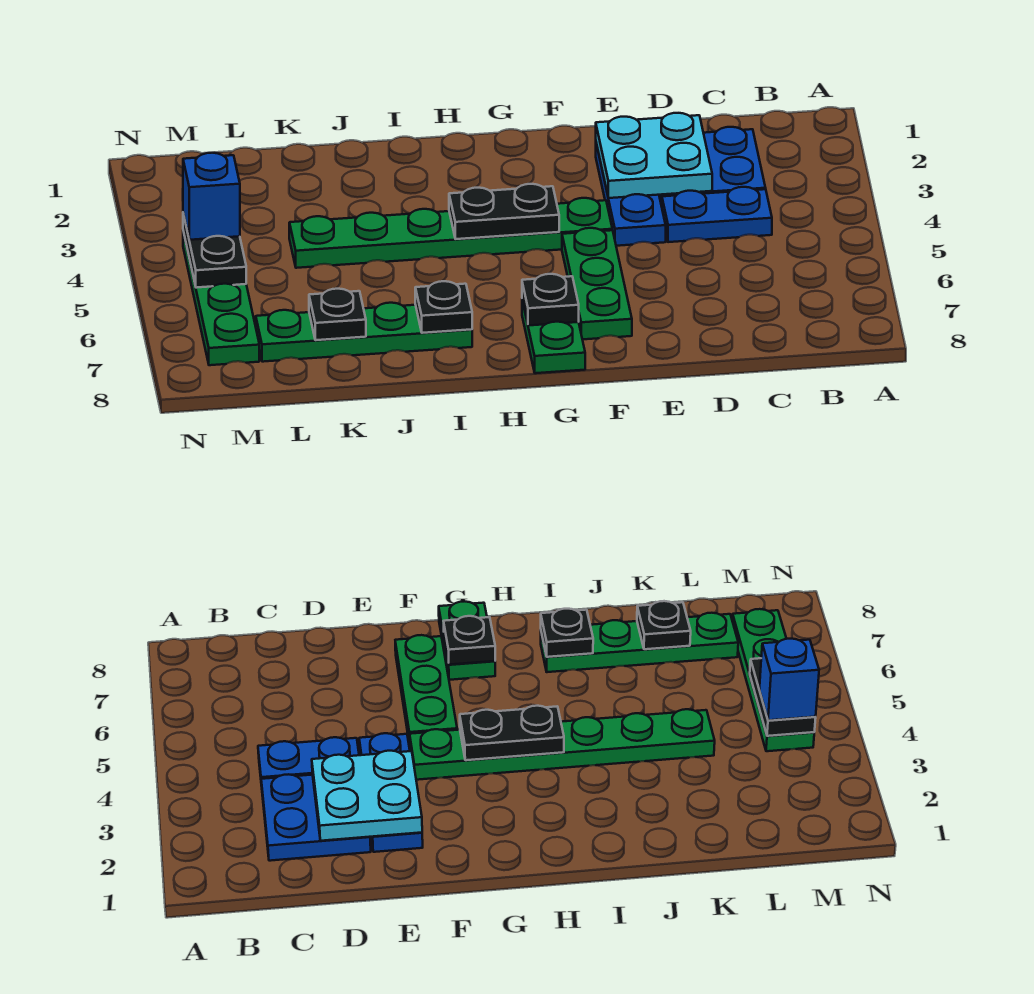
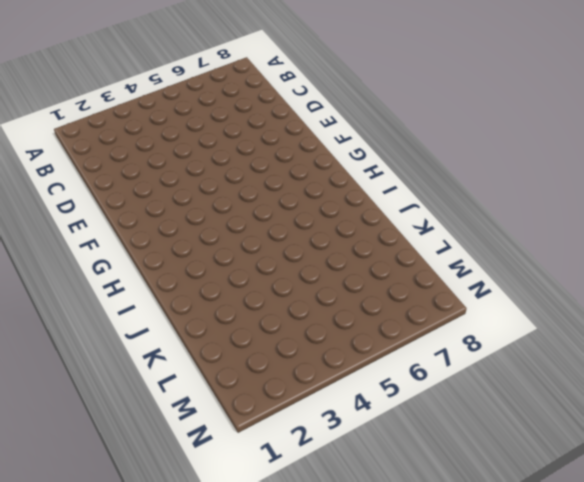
none -> blue 2x2 plate [659,127,766,206]
none -> blue 1x2 plate [662,187,772,242]
none -> blue 1x3 plate [596,143,666,246]

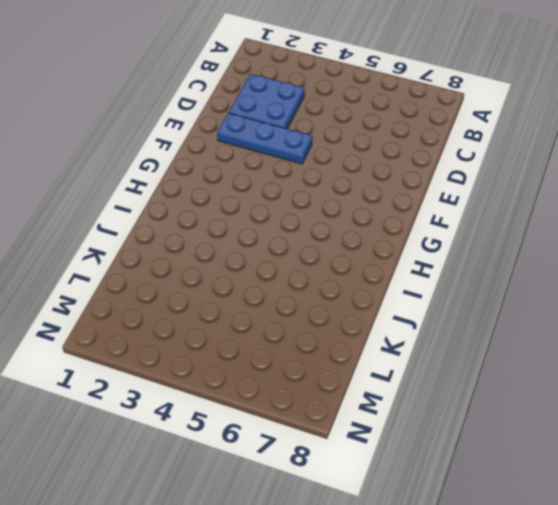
none -> blue 1x2 plate [662,187,772,242]
none -> green 1x6 plate [289,198,612,268]
none -> green 1x3 plate [562,228,632,340]

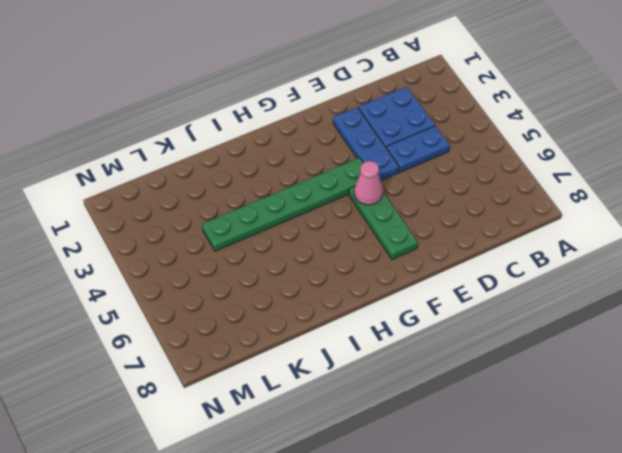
pink 1x1 cone [354,161,383,205] -> none
none -> green 1x2 plate [522,300,585,373]
none -> green 1x4 plate [256,303,472,362]
none -> green 1x4 plate [183,231,259,365]

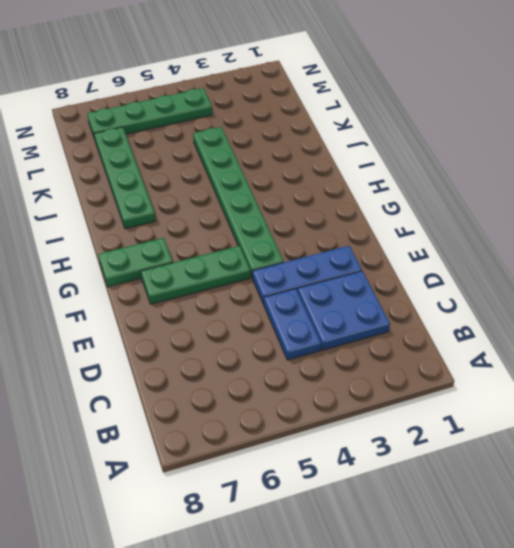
none -> cyan 2x2 plate [596,113,712,198]
none -> black 1x2 plate [449,184,559,239]
none -> black 1x1 plate [522,274,579,326]

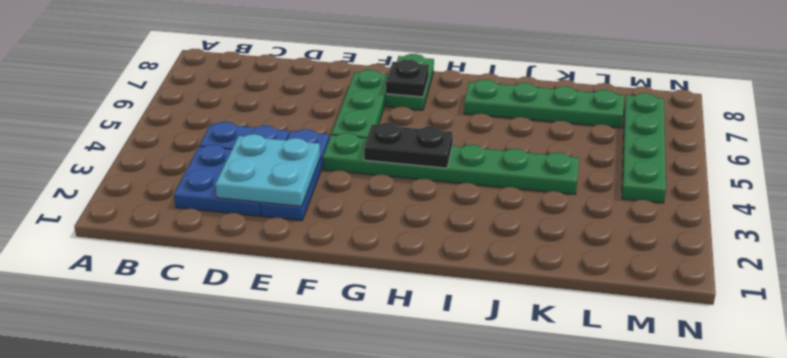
none -> black 1x1 plate [415,281,472,333]
none -> black 1x1 plate [309,289,366,340]
none -> black 1x2 plate [183,214,246,288]

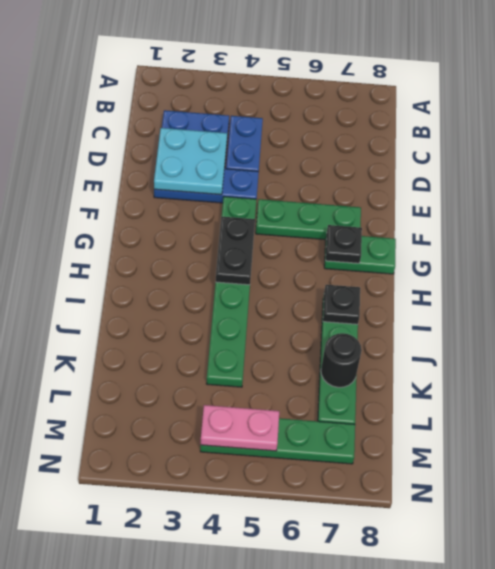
black 1x1 round brick [321,333,362,387] -> black 1x1 plate [309,289,366,340]
pink 1x2 plate [201,405,279,451] -> black 1x2 plate [183,214,246,288]
none -> blue 1x1 brick [183,153,240,240]

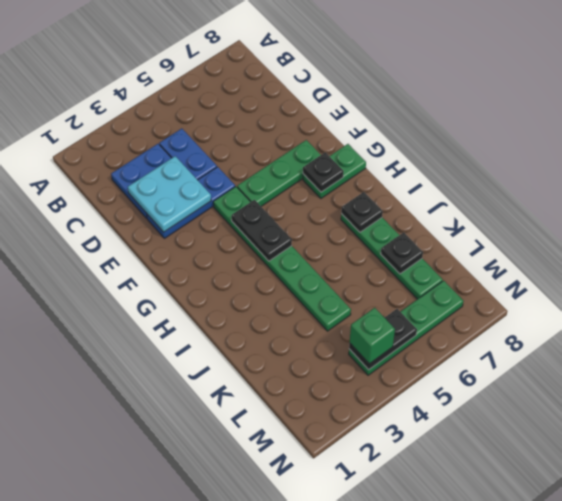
green 1x1 brick [350,308,395,364] -> blue 1x1 brick [183,153,240,240]

